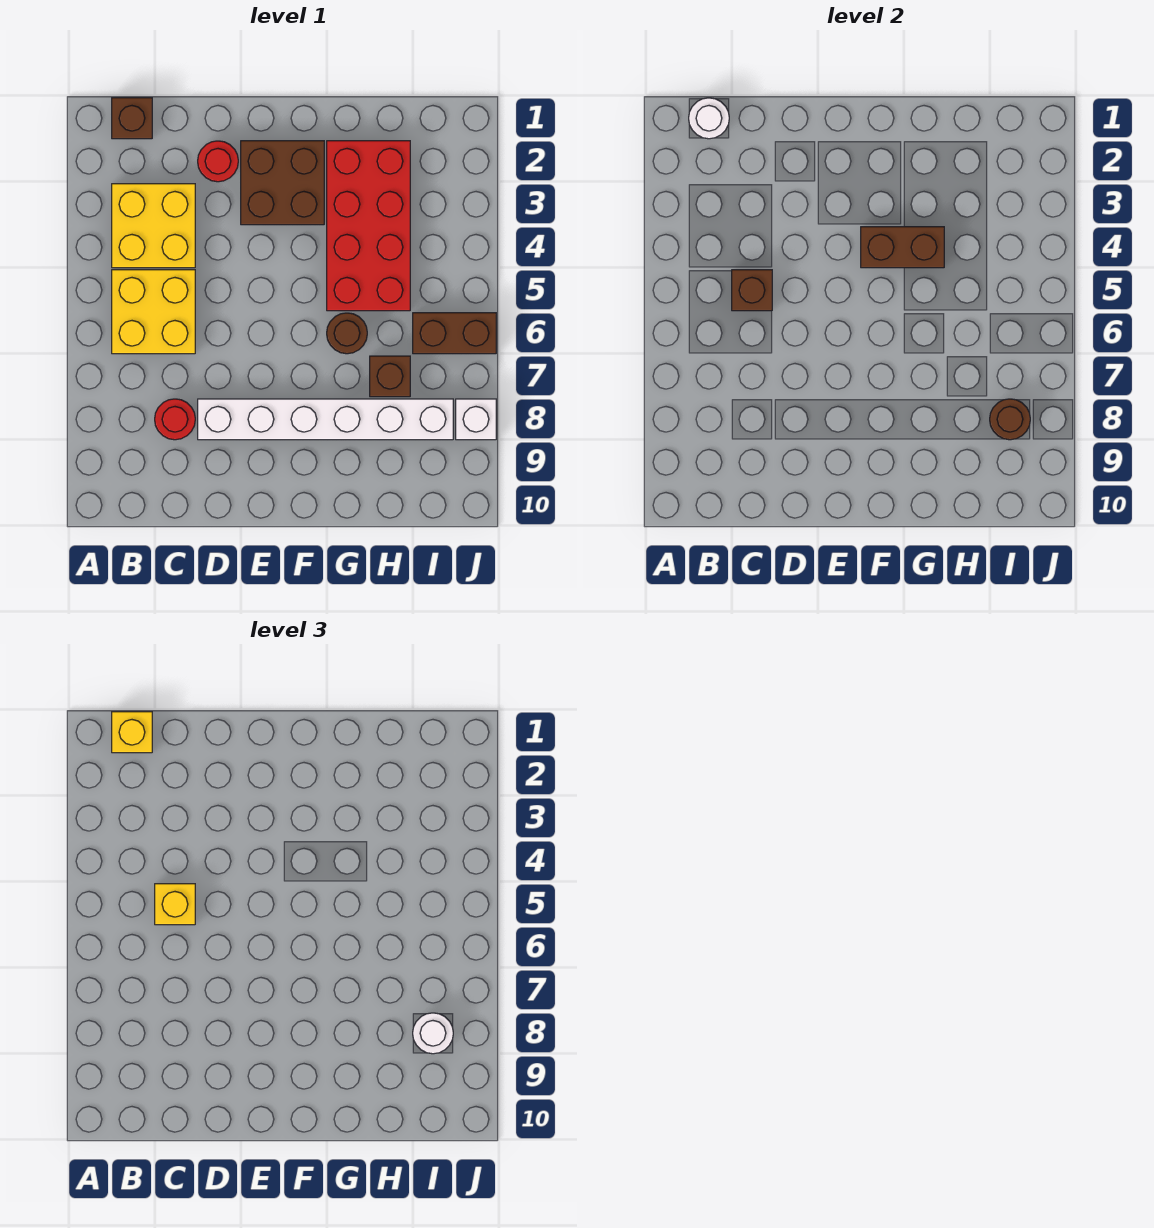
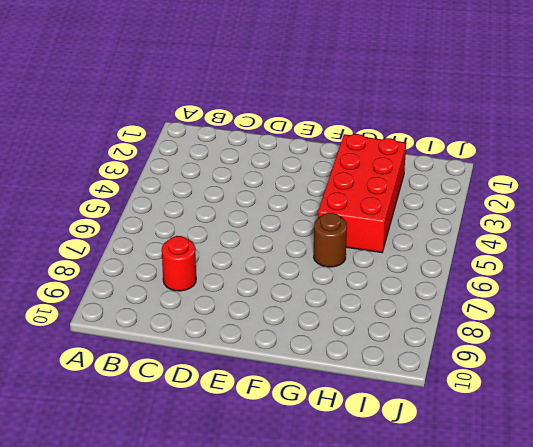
none -> brown 1x1 brick [112,98,152,139]
none -> yellow 2x2 brick [112,184,195,268]
none -> yellow 2x2 brick [112,270,195,354]

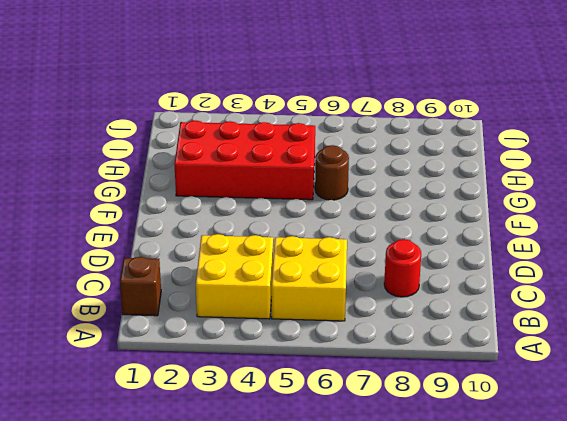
none -> red 1x1 round brick [198,141,238,182]
none -> white 1x6 brick [198,399,453,440]
none -> brown 2x2 brick [241,141,324,225]

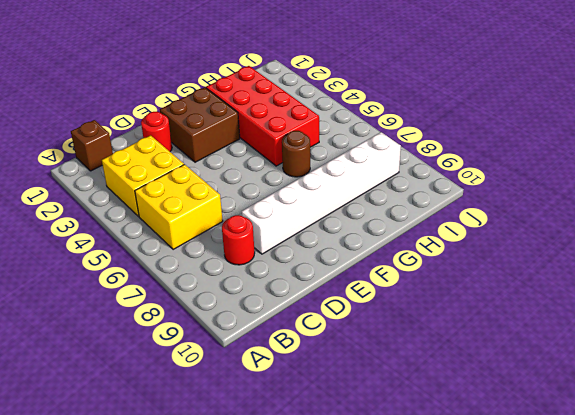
none -> brown 1x1 brick [370,356,410,397]
none -> brown 1x2 brick [413,313,496,354]
none -> white 1x1 brick [456,399,496,440]

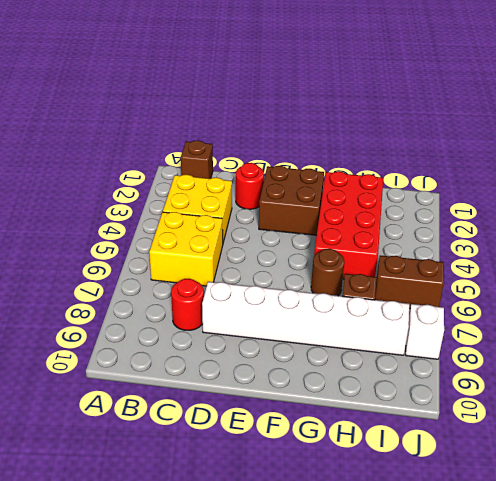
none -> white 1x1 round brick [689,98,729,139]
none -> brown 1x1 brick [732,270,772,311]
none -> brown 1x2 brick [861,227,944,268]

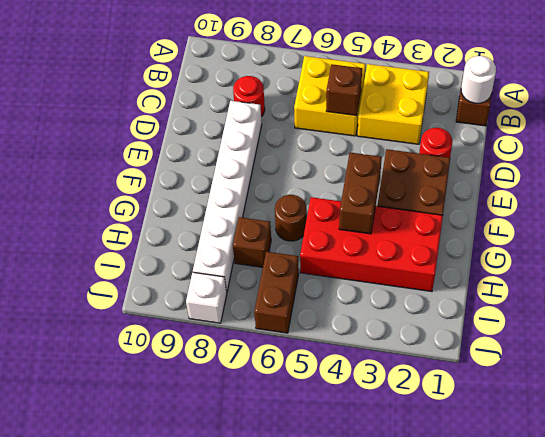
none -> brown 1x1 round brick [990,399,1030,440]
none -> yellow 1x1 brick [112,712,152,753]
none -> yellow 1x1 brick [155,884,195,925]

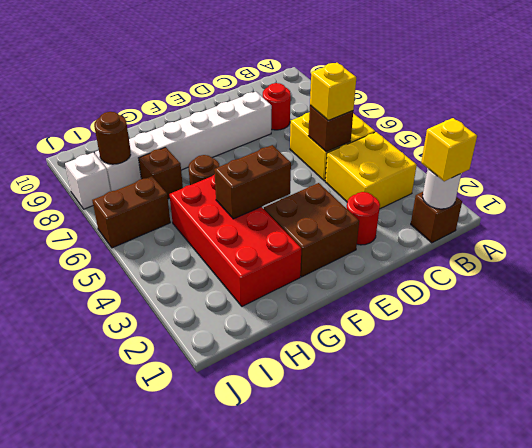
none -> white 1x1 round brick [413,1013,453,1054]

